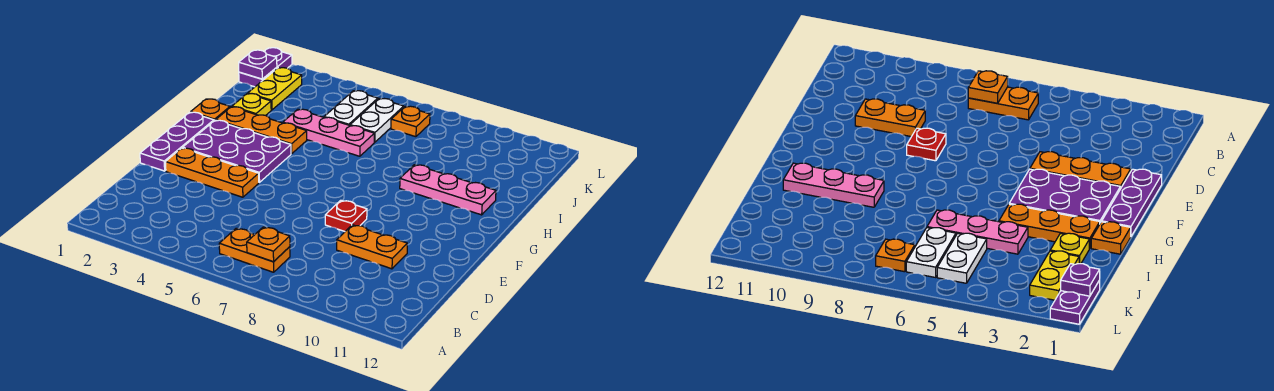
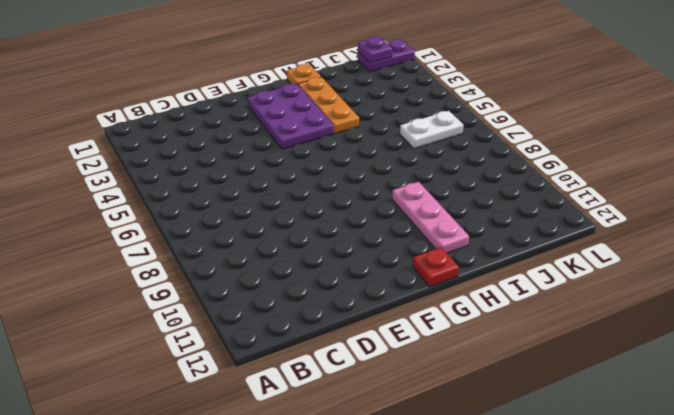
red 1x1 plate [413,247,459,287] -> red 1x1 plate moved to [325,200,367,231]
none -> orange 1x2 plate [219,228,290,272]
none -> orange 1x2 plate [337,225,407,269]
none -> purple 1x3 plate [140,112,214,171]

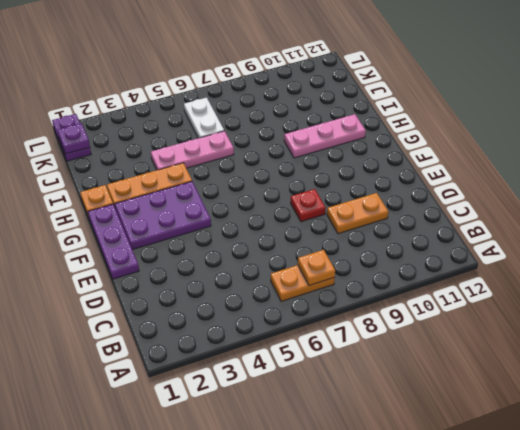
none -> orange 1x3 plate [166,148,259,197]
none -> yellow 1x1 plate [232,94,271,115]
none -> yellow 1x2 plate [248,68,302,110]

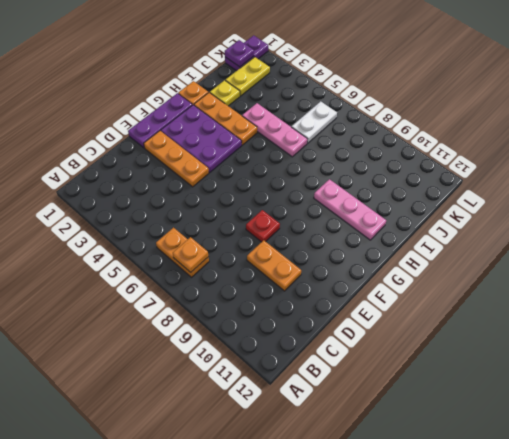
none -> white 1x2 plate [324,91,378,125]
none -> orange 1x1 plate [391,106,430,137]

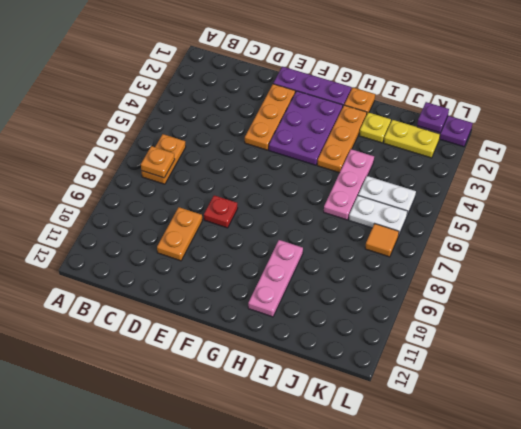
orange 1x1 tile [365,224,399,257] -> orange 1x1 plate [391,106,430,137]

